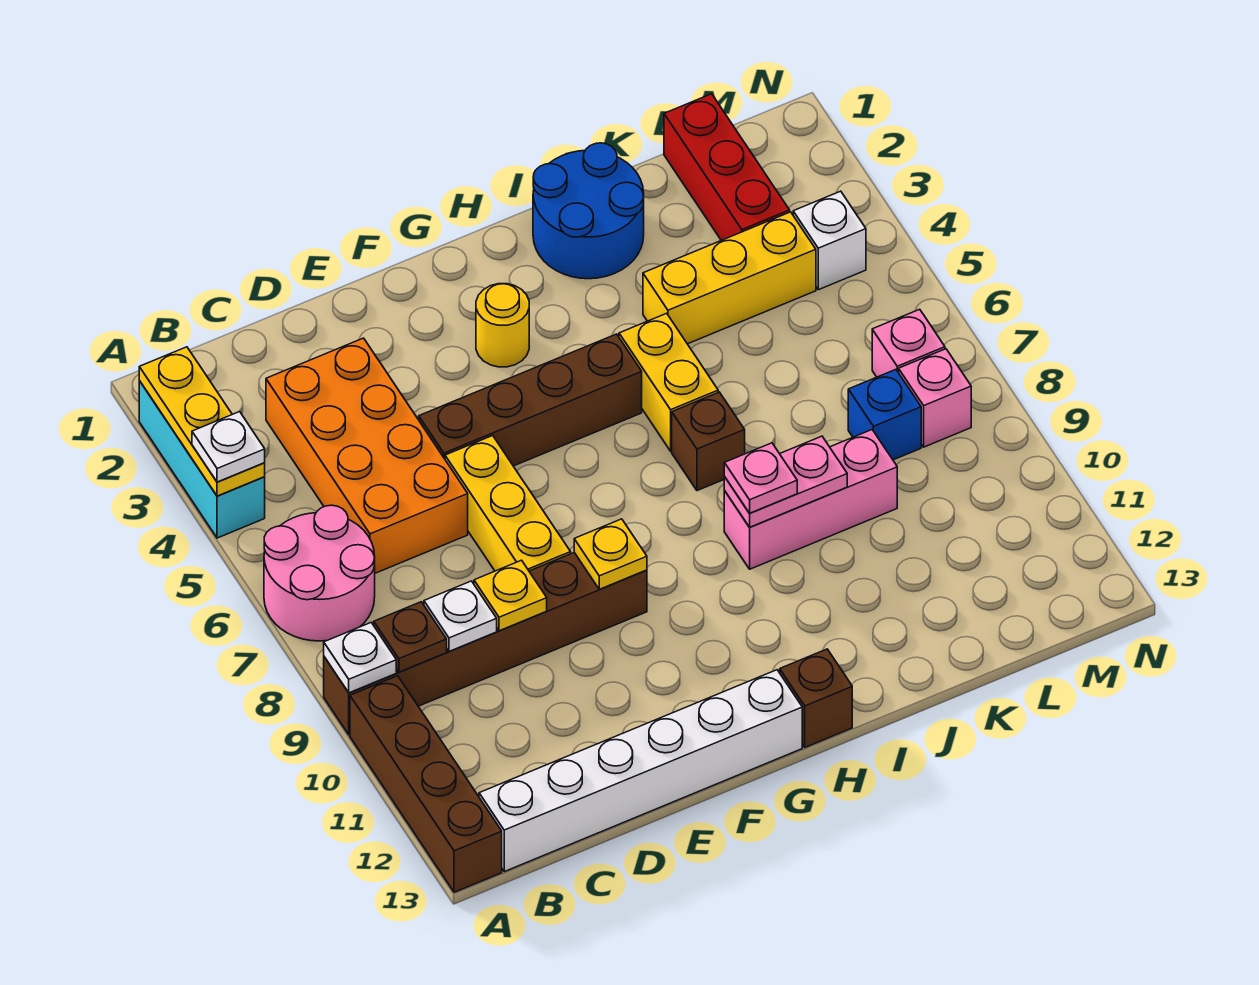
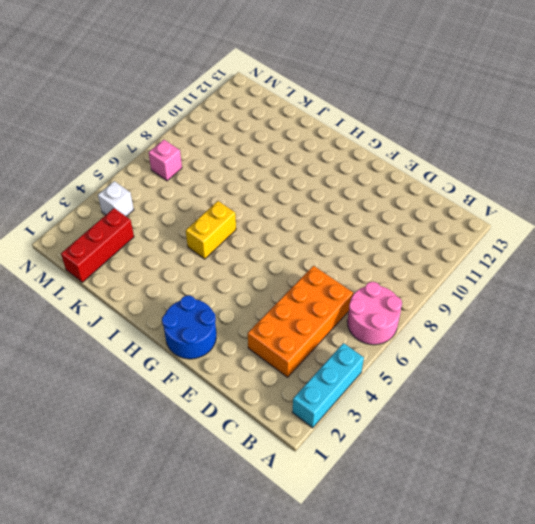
blue 2x2 round brick [162,295,216,359] -> blue 2x2 round brick moved to [533,143,644,279]
none -> brown 1x6 brick [324,553,647,735]
none -> brown 1x4 brick [350,676,502,892]
none -> white 1x6 brick [479,670,802,872]

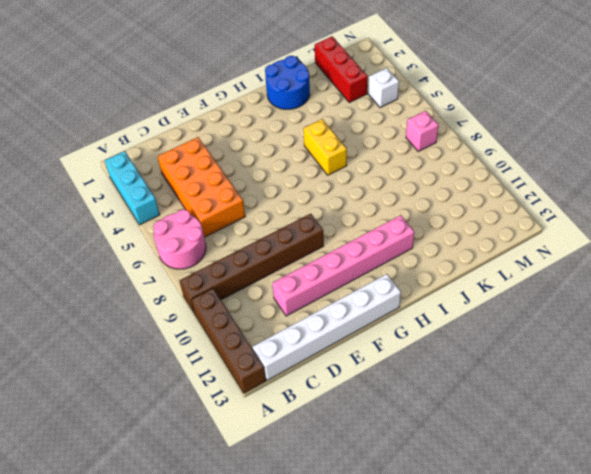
pink 1x6 brick [272,215,414,316] -> none
none -> brown 1x4 brick [419,334,642,466]
none -> yellow 1x3 brick [445,436,571,571]
none -> yellow 1x1 round brick [476,284,529,367]

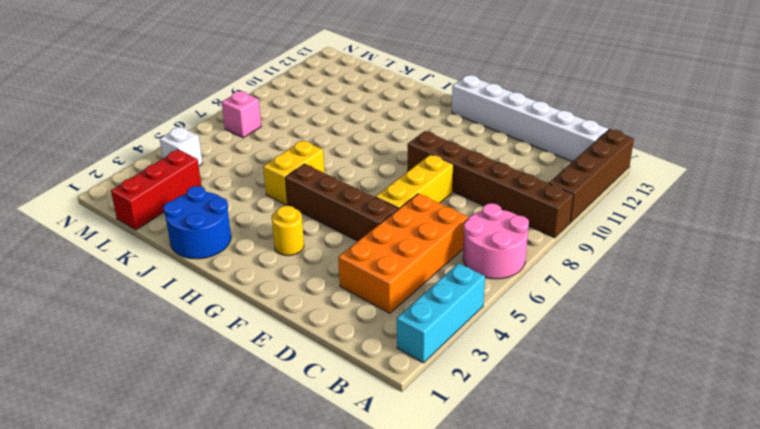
none -> brown 1x1 brick [780,649,852,747]
none -> brown 1x1 brick [672,392,745,491]
none -> pink 1x3 brick [724,430,897,569]

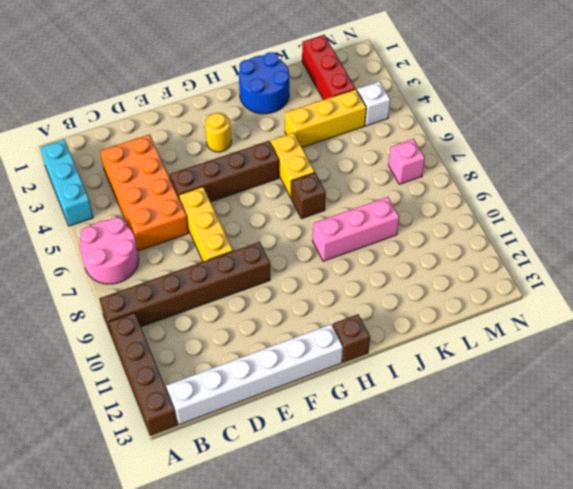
none -> blue 1x1 brick [848,370,921,460]
none -> pink 1x1 brick [899,349,971,447]
none -> yellow 1x3 plate [139,347,265,496]

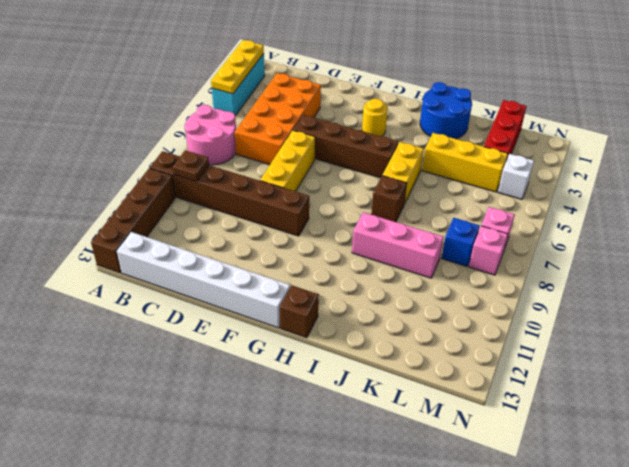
none -> white 1x1 plate [324,623,396,693]
none -> white 1x1 plate [424,581,497,651]
none -> yellow 1x1 plate [474,560,547,631]

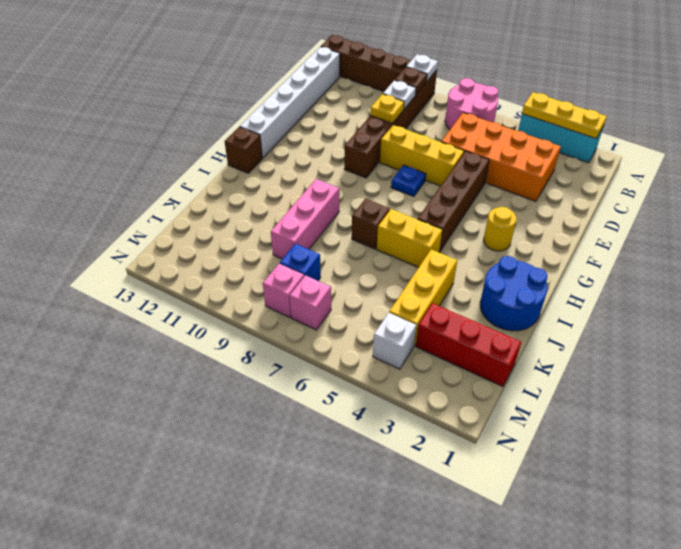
blue 1x1 plate [391,165,426,197] -> none
none -> yellow 1x1 plate [574,519,647,589]
none -> pink 1x2 plate [724,436,847,527]
none -> white 1x1 plate [192,412,265,482]

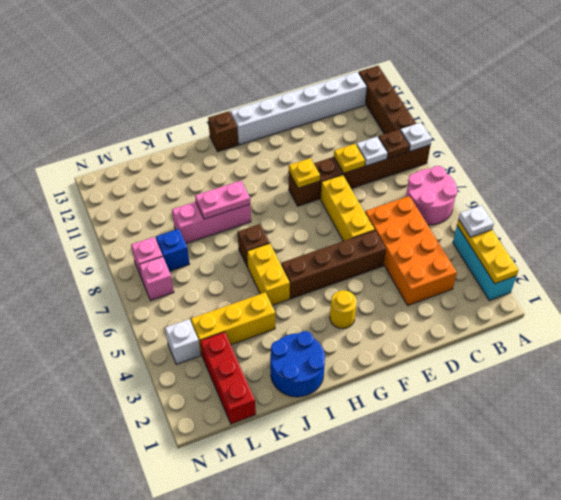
none -> pink 1x1 plate [724,443,797,513]

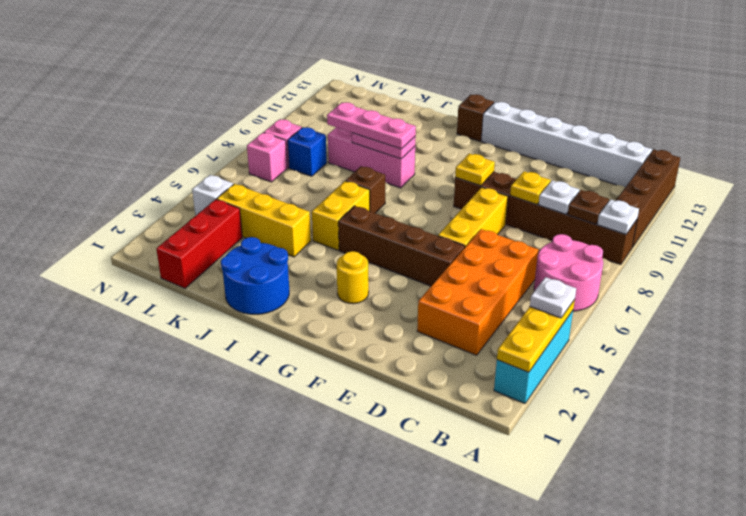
pink 1x3 plate [327,102,416,149] -> pink 1x1 plate [724,443,797,513]

